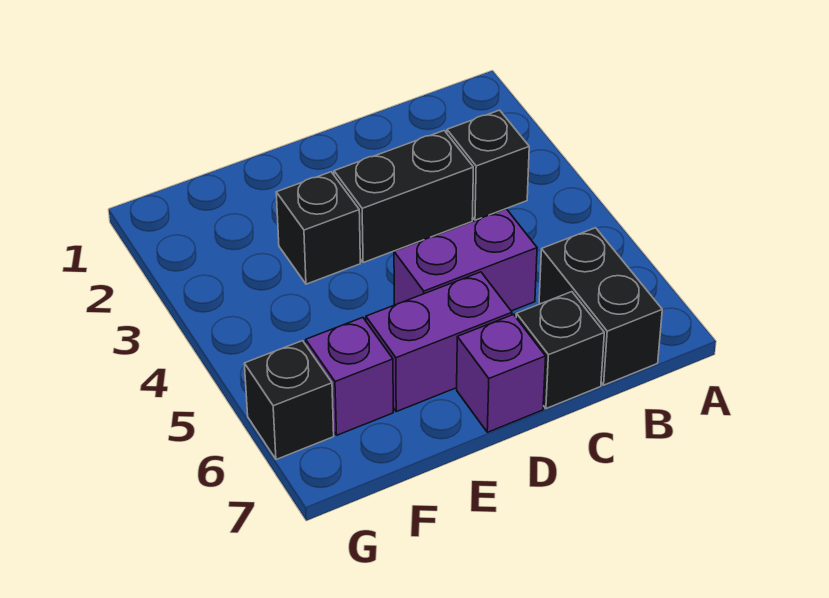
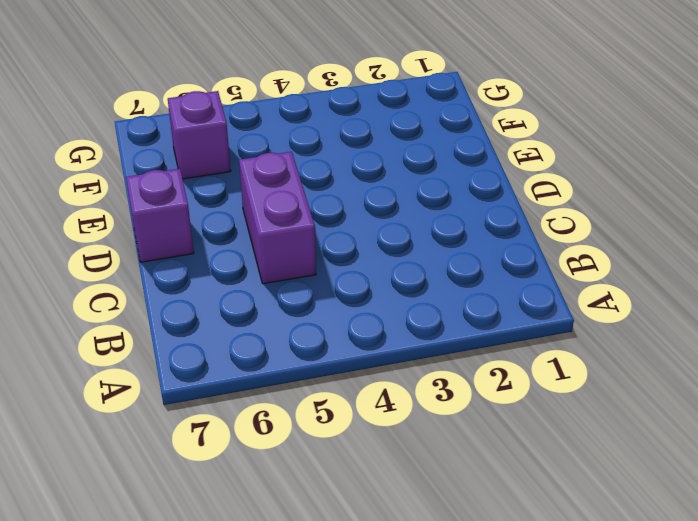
none -> black 1x1 brick [447,110,529,220]
none -> black 1x2 brick [539,228,662,385]

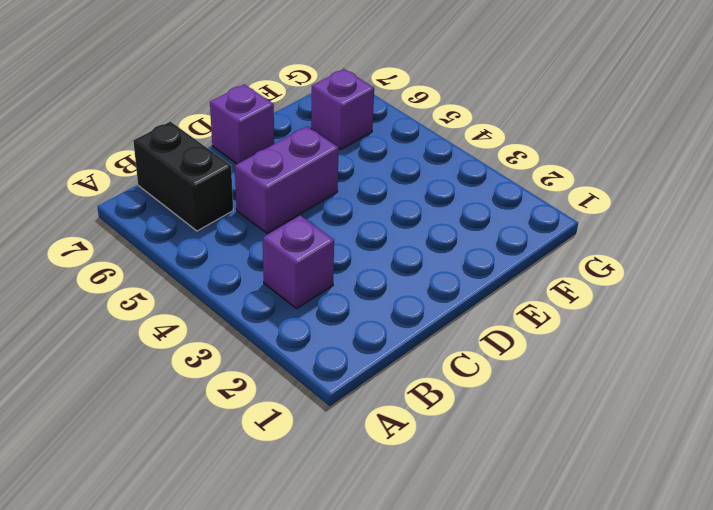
purple 1x1 brick [263,215,334,308] -> black 1x1 brick [447,110,529,220]
none -> black 1x2 brick [334,131,473,263]
none -> black 1x1 brick [516,292,604,409]

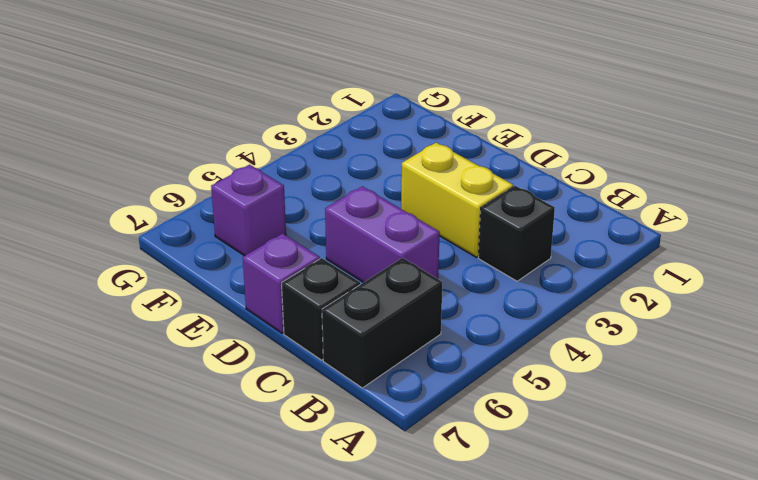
yellow 1x2 brick [401,143,513,257] -> black 1x2 brick [334,131,473,263]
none -> purple 1x2 brick [366,272,512,412]
none -> black 1x1 brick [276,172,360,284]

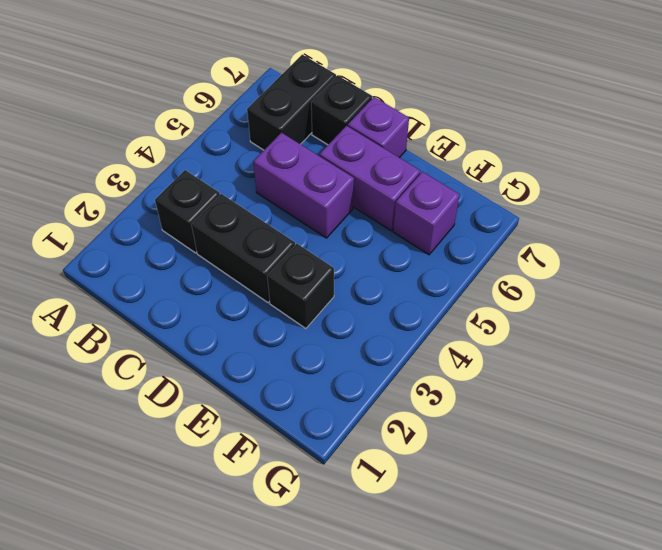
none -> black 1x1 brick [244,341,334,460]

